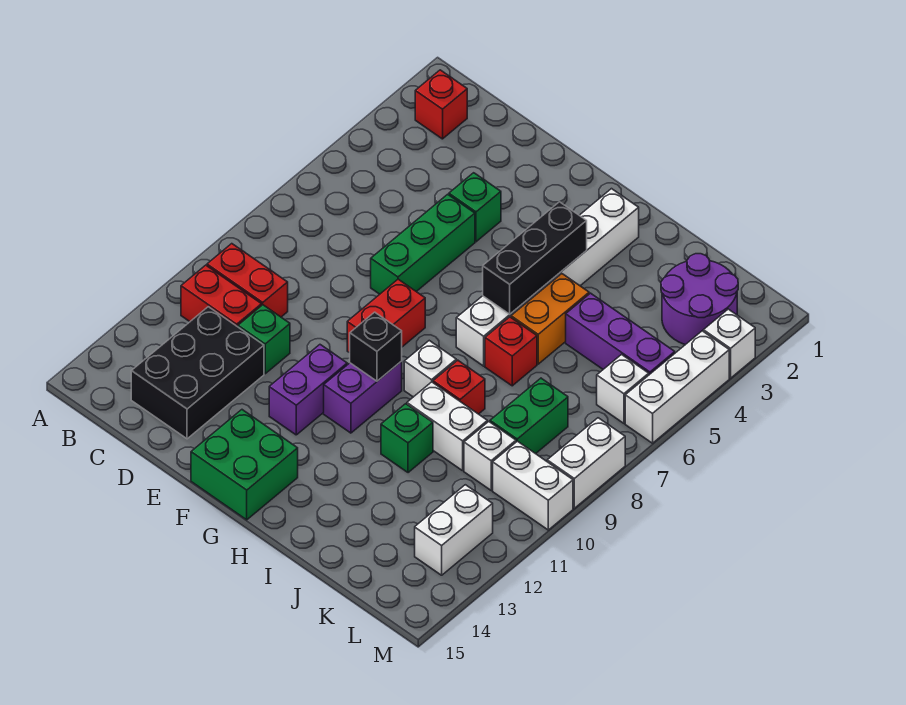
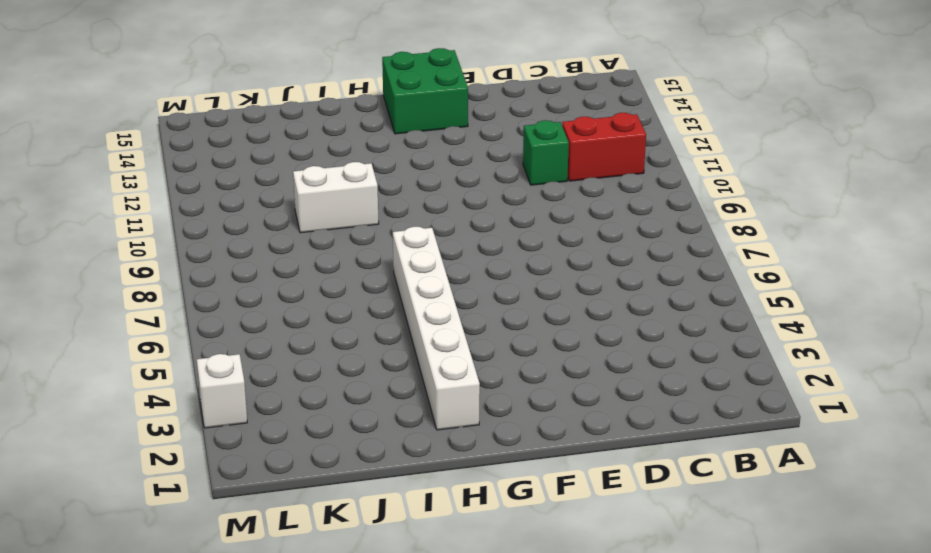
none -> red 1x1 brick [415,70,467,139]
none -> red 1x2 brick [207,244,288,317]
none -> black 2x3 brick [131,307,264,439]
none -> green 1x1 brick [449,173,501,242]

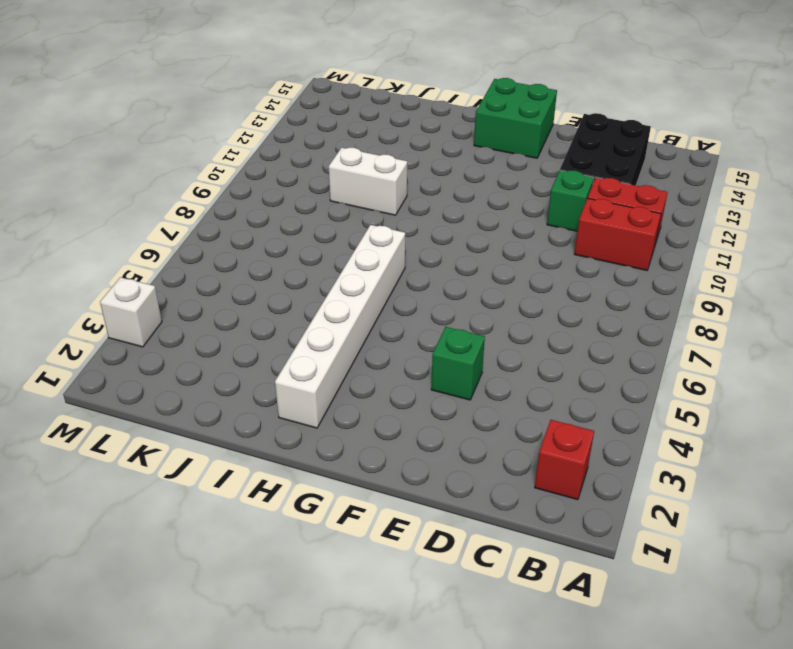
none -> green 1x3 brick [371,194,475,294]
none -> red 1x2 brick [347,279,425,353]
none -> purple 1x2 brick [269,345,347,435]
none -> purple 1x2 brick [324,361,402,433]

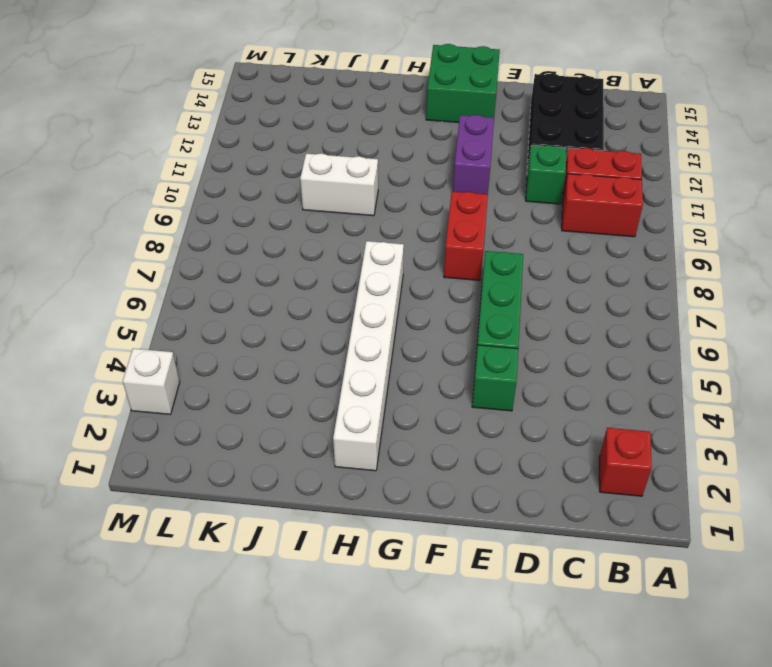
none -> purple 1x2 brick [324,361,402,433]
none -> white 1x1 brick [404,341,456,397]
none -> orange 1x2 brick [511,274,589,364]
none -> red 1x1 brick [485,317,537,386]

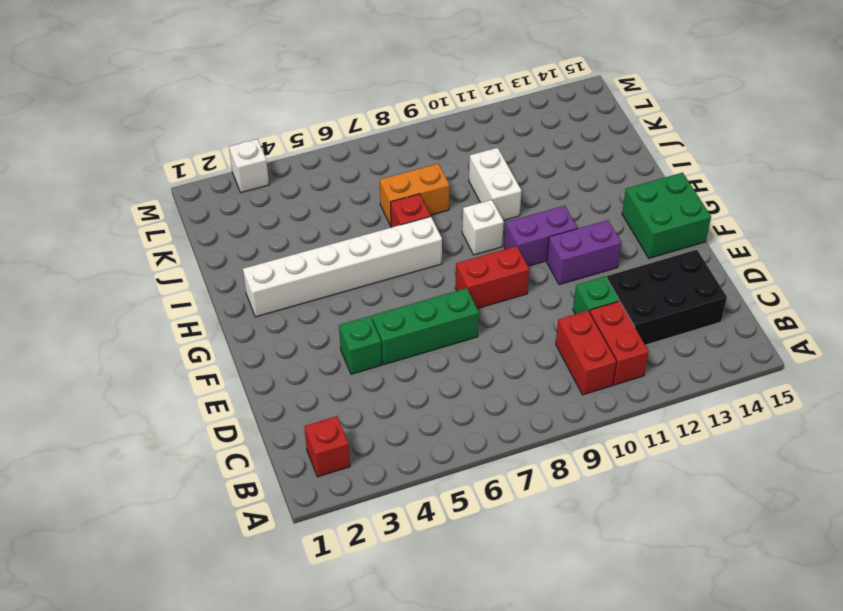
orange 1x2 brick [380,164,449,226] -> orange 1x2 brick moved to [511,274,589,364]
none -> red 1x1 brick [433,360,485,414]
none -> green 1x1 brick [381,404,433,473]
none -> purple 1x3 brick [566,293,675,375]
none -> purple 2x2 round brick [661,254,738,345]

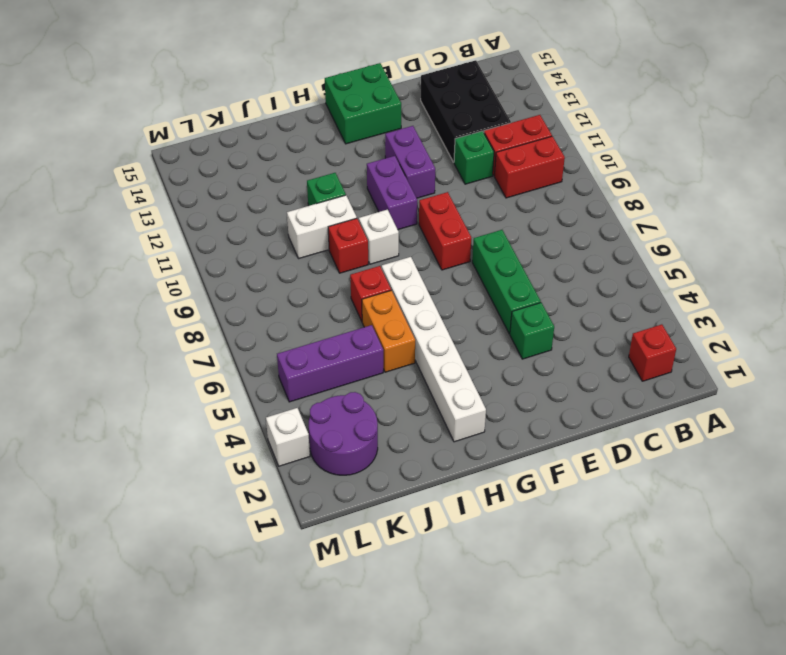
none -> green 1x2 brick [490,378,568,454]
none -> white 1x1 brick [464,422,516,490]
none -> white 1x1 brick [597,355,649,423]
none -> white 1x2 brick [493,441,573,530]

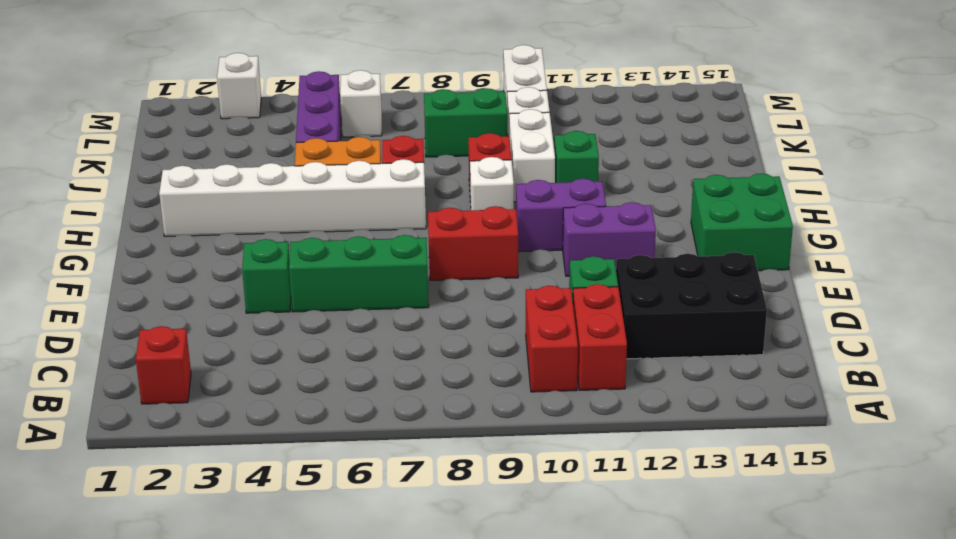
none -> purple 2x2 round brick [661,254,738,345]
none -> white 1x2 brick [415,485,493,575]
none -> white 1x3 brick [625,331,729,443]
none -> white 1x2 brick [547,418,625,508]

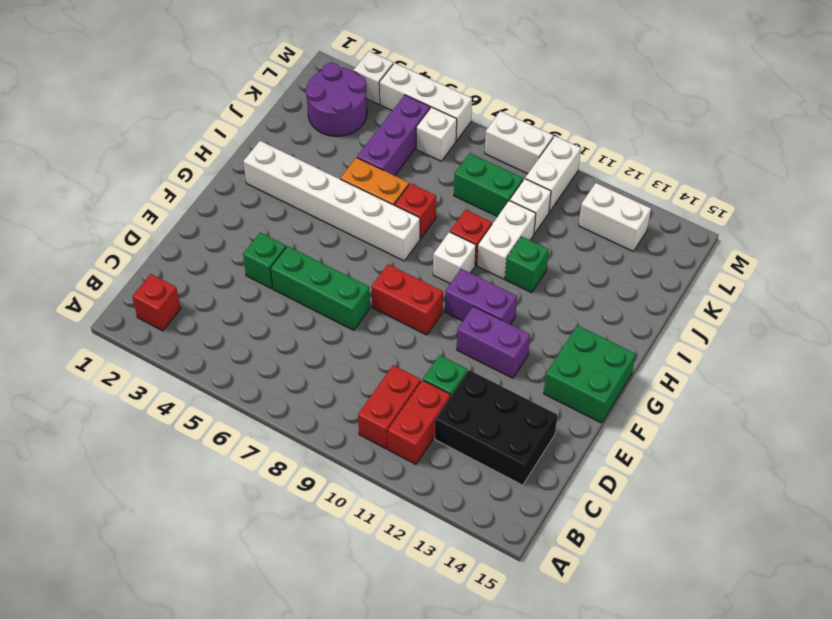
none -> black 1x1 brick [350,312,402,381]
none -> black 1x3 brick [483,202,587,314]

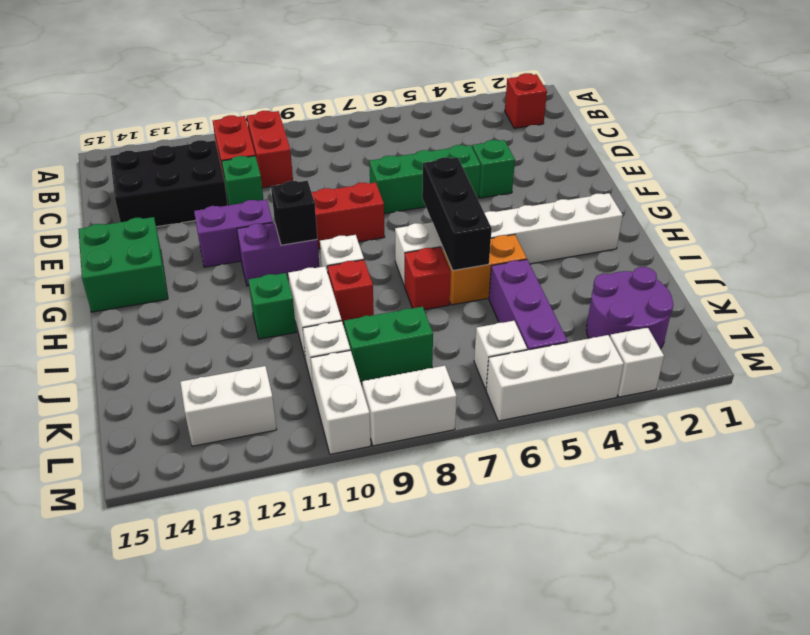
black 1x3 brick [422,157,492,270] -> black 1x3 brick turned to [483,202,587,314]

